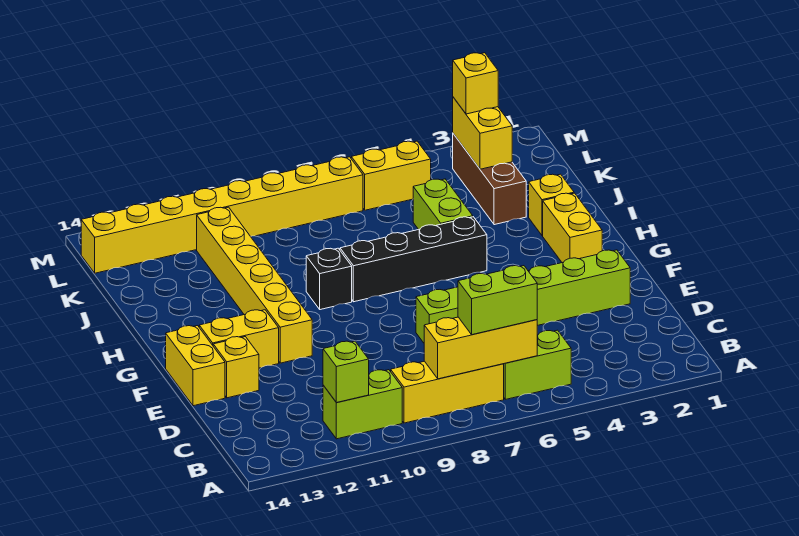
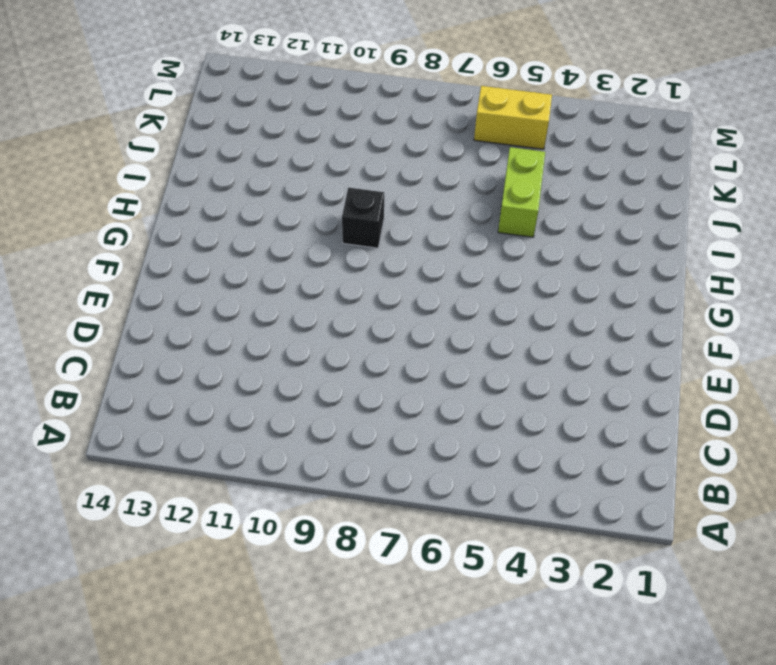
none -> lime 1x2 brick [504,330,571,399]
none -> yellow 1x3 brick [391,361,504,423]
none -> lime 1x2 brick [323,370,402,439]

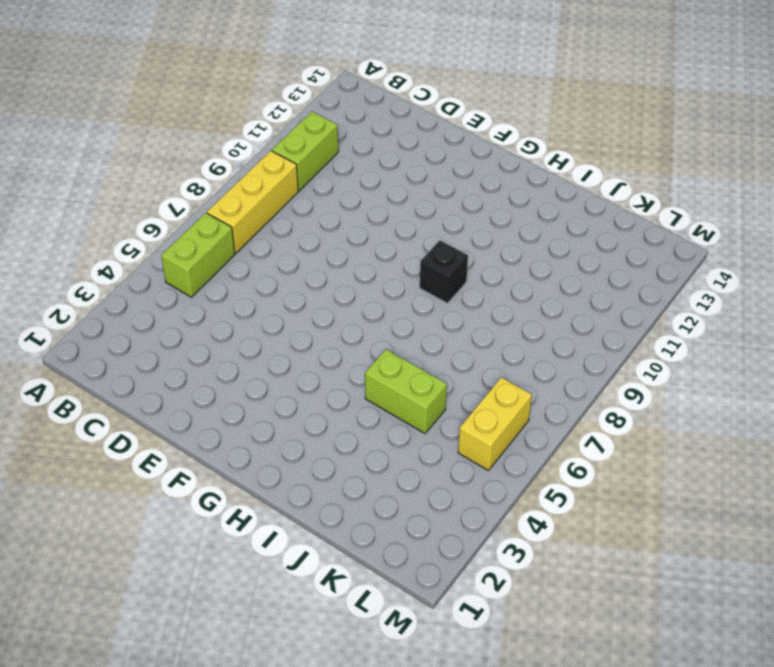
none -> lime 1x6 brick [416,250,630,343]
none -> yellow 1x1 brick [213,337,259,398]
none -> yellow 1x2 brick [166,326,225,406]

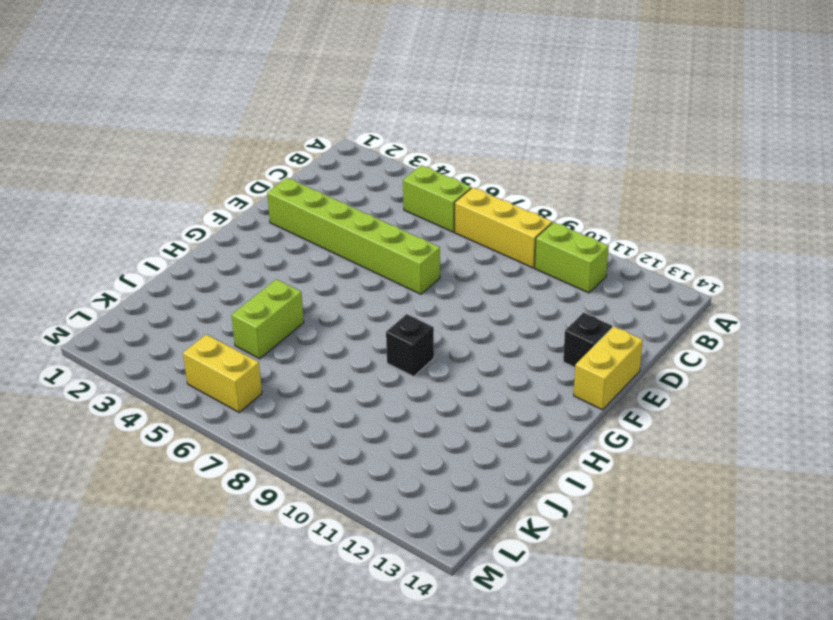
black 1x1 brick [563,313,612,367] -> yellow 1x1 brick [213,337,259,398]
none -> yellow 1x6 brick [197,207,312,363]
none -> yellow 1x2 brick [199,310,279,368]
none -> yellow 1x2 brick [543,193,602,263]

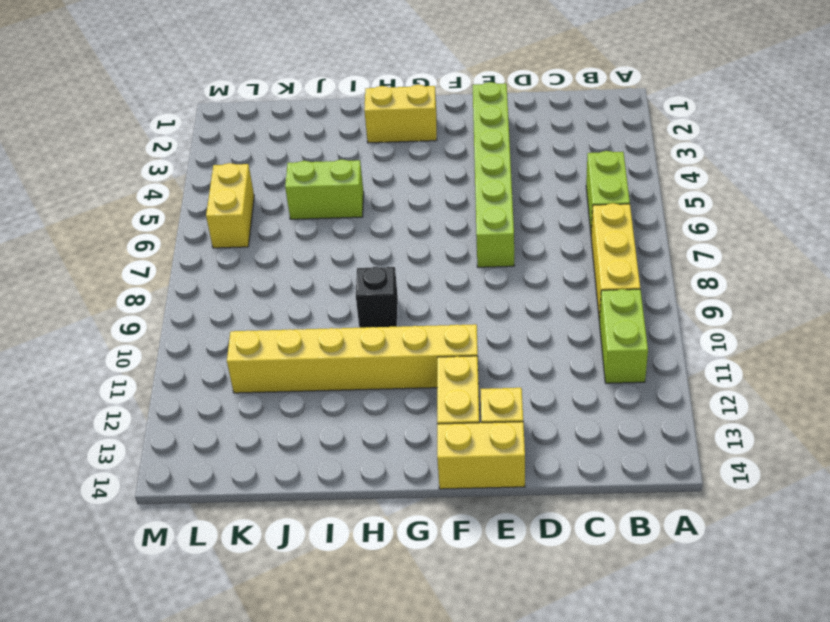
none -> black 1x4 brick [340,217,487,302]
none -> yellow 1x1 brick [529,174,574,236]
none -> brown 1x3 brick [453,134,526,225]

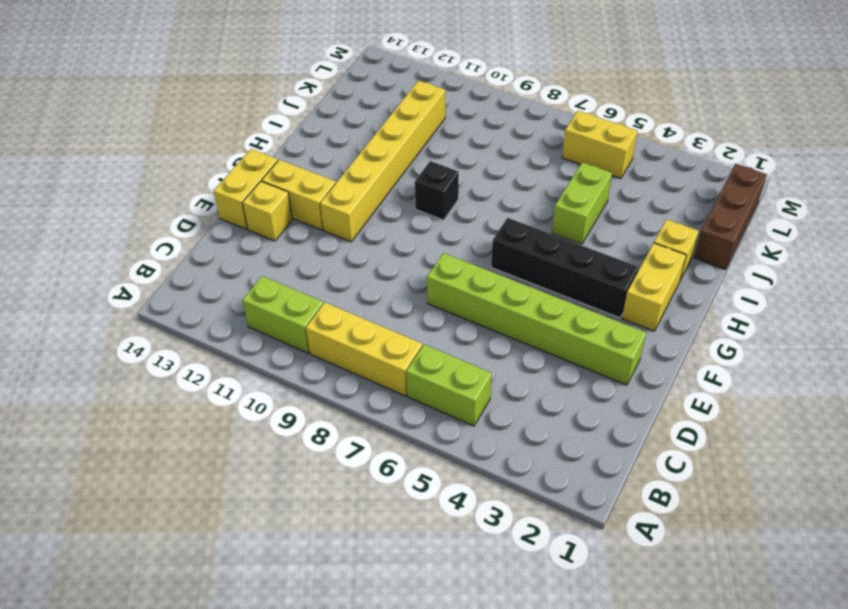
black 1x4 brick [491,218,639,318] -> black 1x4 brick moved to [340,217,487,302]
brown 1x3 brick [694,164,767,269] -> brown 1x3 brick moved to [453,134,526,225]
none -> yellow 1x8 brick [81,157,363,273]
none -> yellow 1x3 brick [424,317,537,379]
none -> lime 1x1 brick [323,341,369,403]

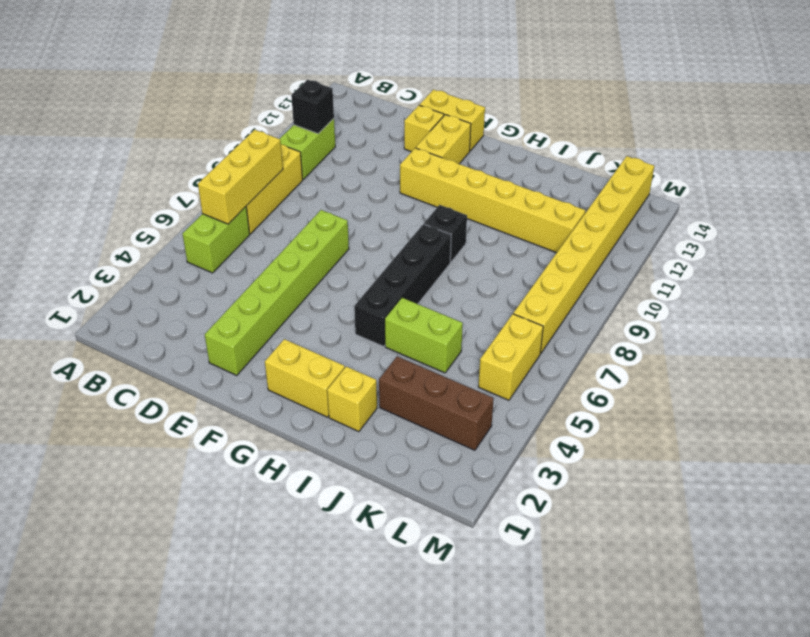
black 1x1 brick [291,80,334,134] -> lime 1x1 brick [323,341,369,403]
none -> yellow 1x2 brick [453,97,512,169]
none -> lime 1x2 brick [458,266,537,335]
none -> yellow 1x1 brick [453,53,498,114]

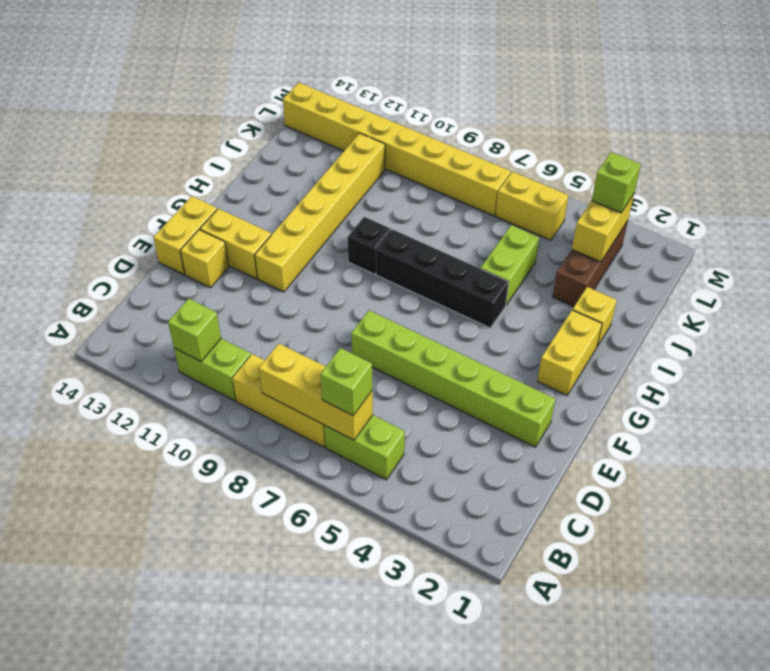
lime 1x1 brick [320,348,372,416] -> lime 1x2 brick [458,266,537,335]
lime 1x1 brick [592,152,641,213] -> yellow 1x1 brick [453,53,498,114]

